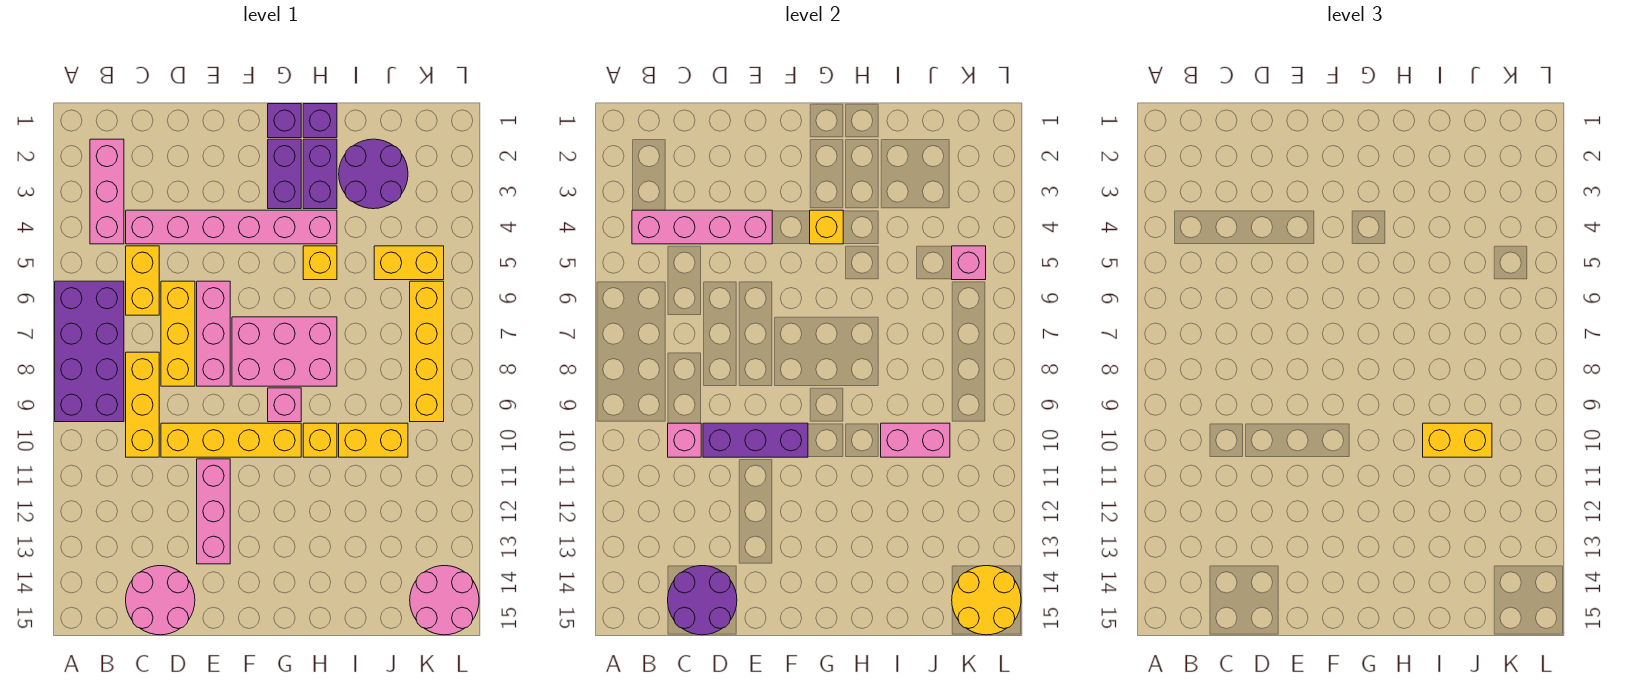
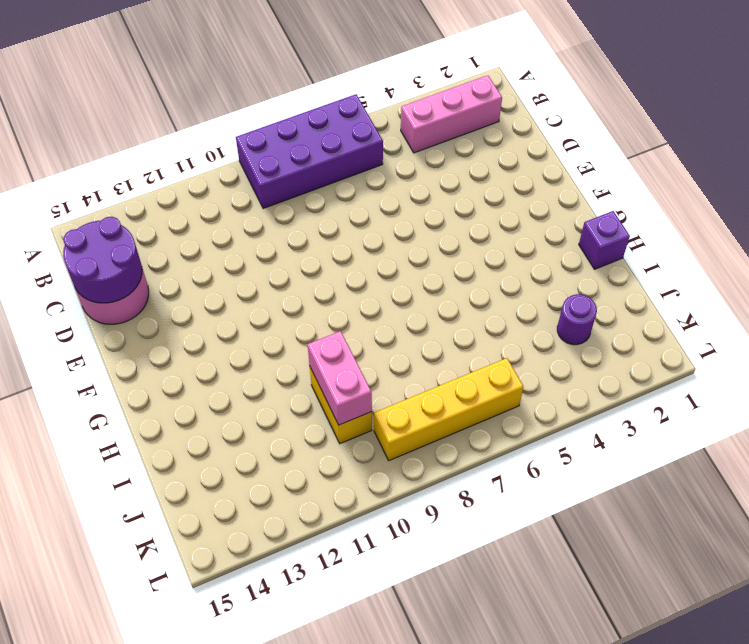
purple 1x1 round brick [557,294,597,345] -> purple 2x2 round brick [339,139,408,209]
none -> pink 1x6 brick [126,210,337,244]
none -> yellow 1x2 brick [126,246,159,315]
none -> yellow 1x3 brick [126,352,159,457]
none -> yellow 1x3 brick [161,281,195,386]

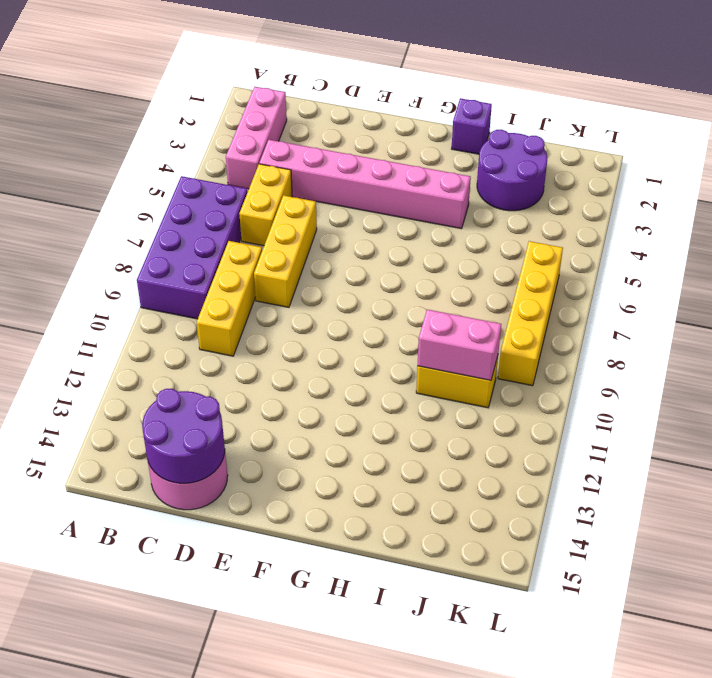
none -> yellow 1x4 brick [161,423,301,457]
none -> pink 1x3 brick [197,281,230,386]
none -> pink 1x3 brick [197,459,230,564]
none -> pink 2x3 brick [232,317,337,386]

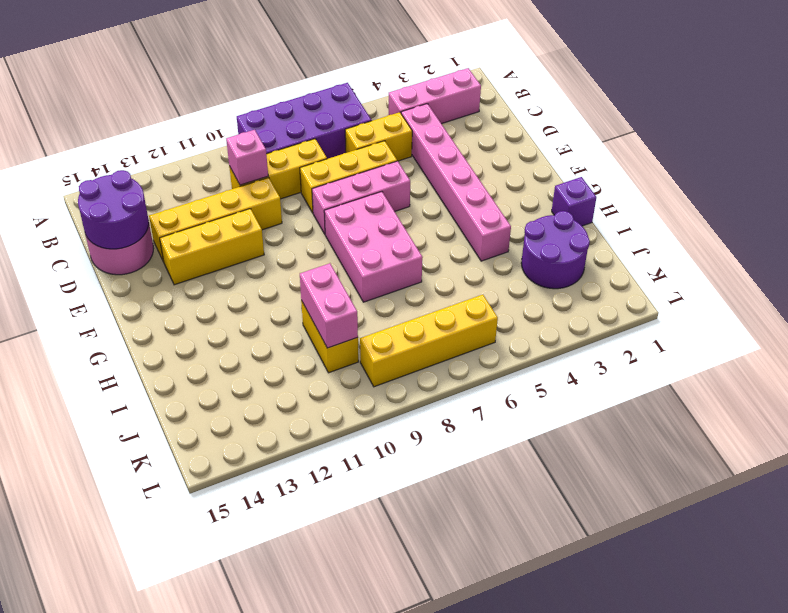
yellow 1x4 brick [149,178,282,262] -> yellow 1x4 brick turned to [161,423,301,457]
yellow 1x3 brick [160,209,264,285] -> pink 1x3 brick [197,459,230,564]
none -> purple 1x1 brick [268,104,301,138]
none -> purple 1x2 brick [268,139,301,209]
none -> pink 1x1 brick [268,388,301,422]
none -> purple 1x2 brick [303,139,337,209]

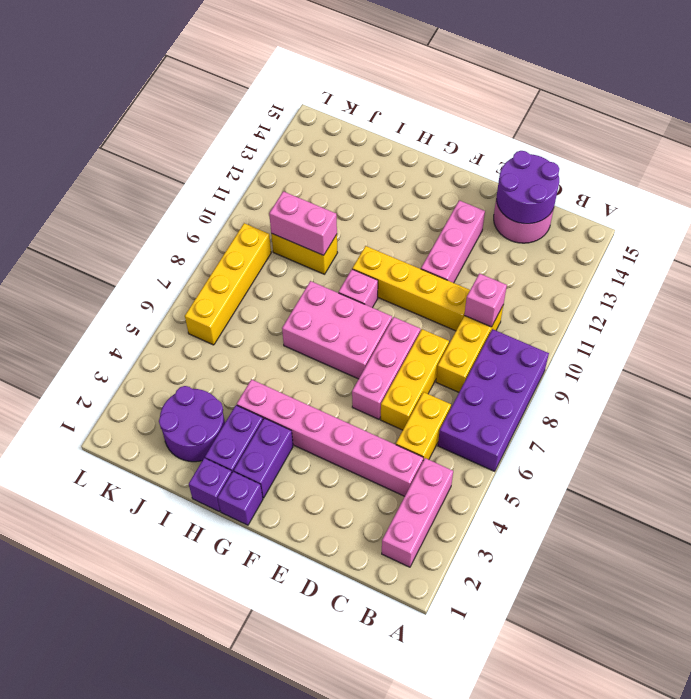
none -> yellow 1x1 brick [303,246,337,280]
none -> yellow 1x1 brick [303,423,337,457]
none -> yellow 1x2 brick [374,246,444,280]
none -> pink 2x2 round brick [410,566,479,635]

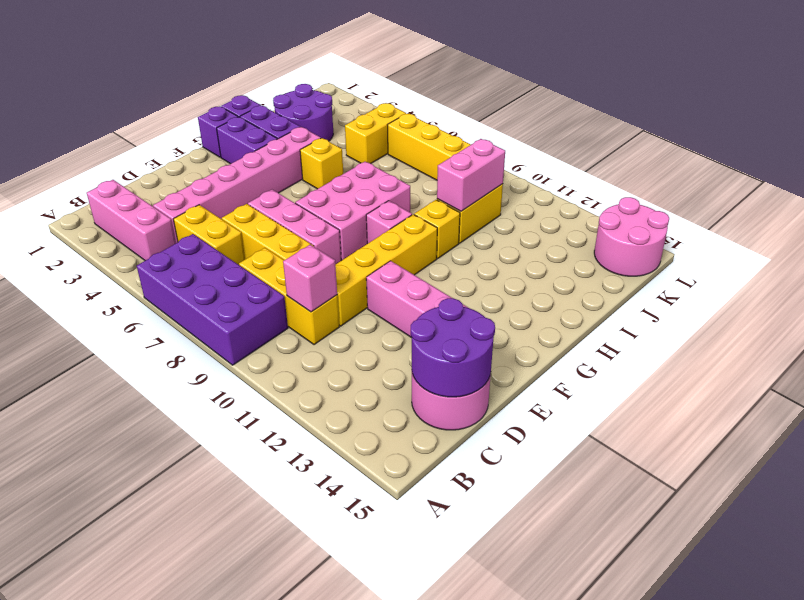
none -> pink 1x4 brick [632,210,772,244]
none -> purple 1x3 brick [703,423,808,457]
none -> yellow 1x1 brick [810,210,843,244]
none -> pink 1x1 brick [952,246,986,280]

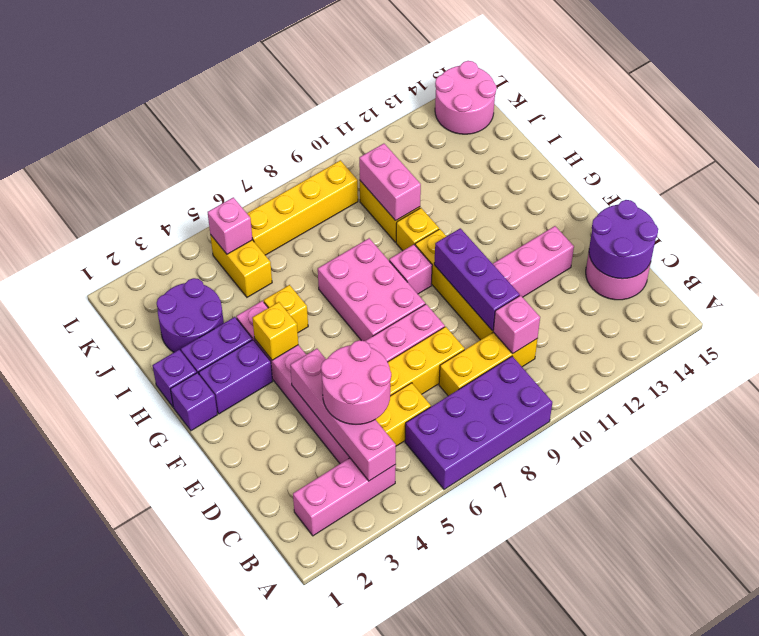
pink 2x2 round brick [321,340,391,424] -> none
none -> yellow 2x2 round brick [952,566,1021,635]
none -> yellow 1x2 brick [1423,423,1492,457]

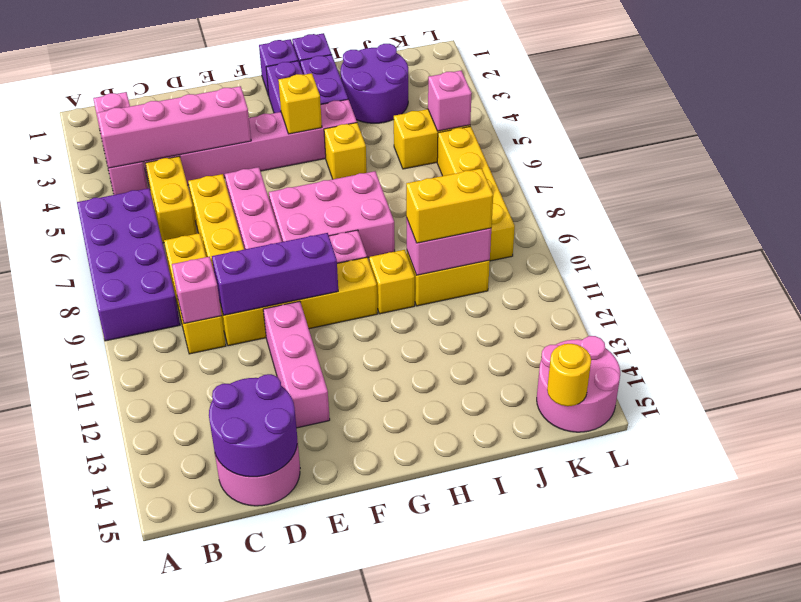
yellow 1x1 round brick [547,344,591,406] -> yellow 2x2 round brick [952,566,1021,635]

